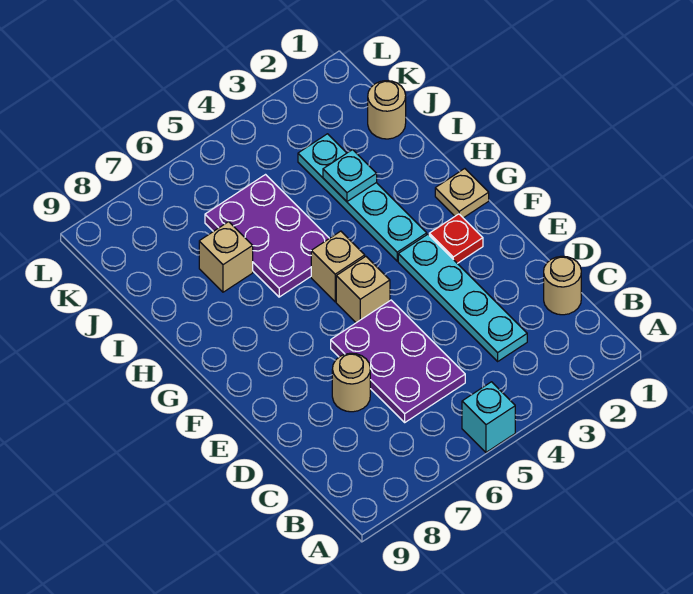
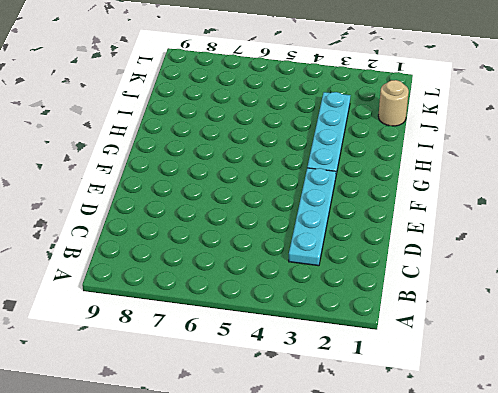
none -> cyan 1x1 brick [462,382,515,452]
none -> tan 1x1 round brick [544,256,581,315]
none -> purple 2x3 plate [331,300,465,422]

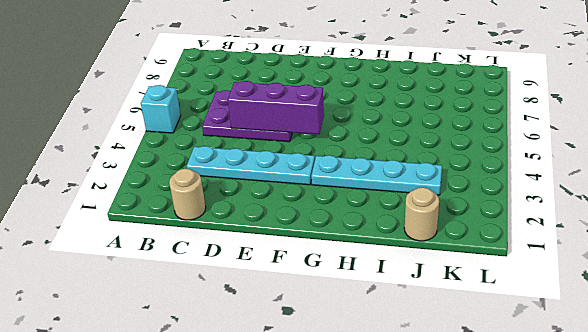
purple 1x3 brick [228,81,324,134] -> none
none -> tan 1x1 round brick [332,353,370,412]
none -> red 1x1 plate [429,214,483,263]
none -> tan 1x1 brick [336,256,390,323]

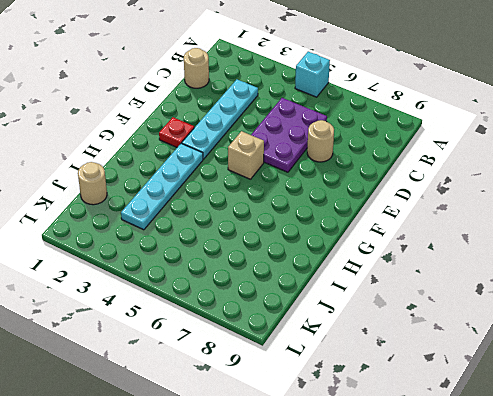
none -> tan 1x1 plate [435,169,489,218]
none -> tan 1x1 brick [311,231,365,302]
none -> purple 2x3 plate [205,175,329,297]

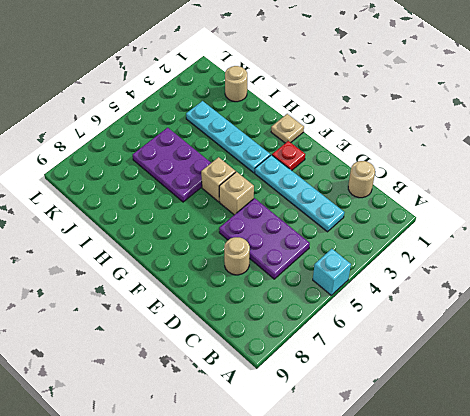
none -> tan 1x1 brick [199,222,253,292]
none -> cyan 1x1 plate [323,150,377,201]

